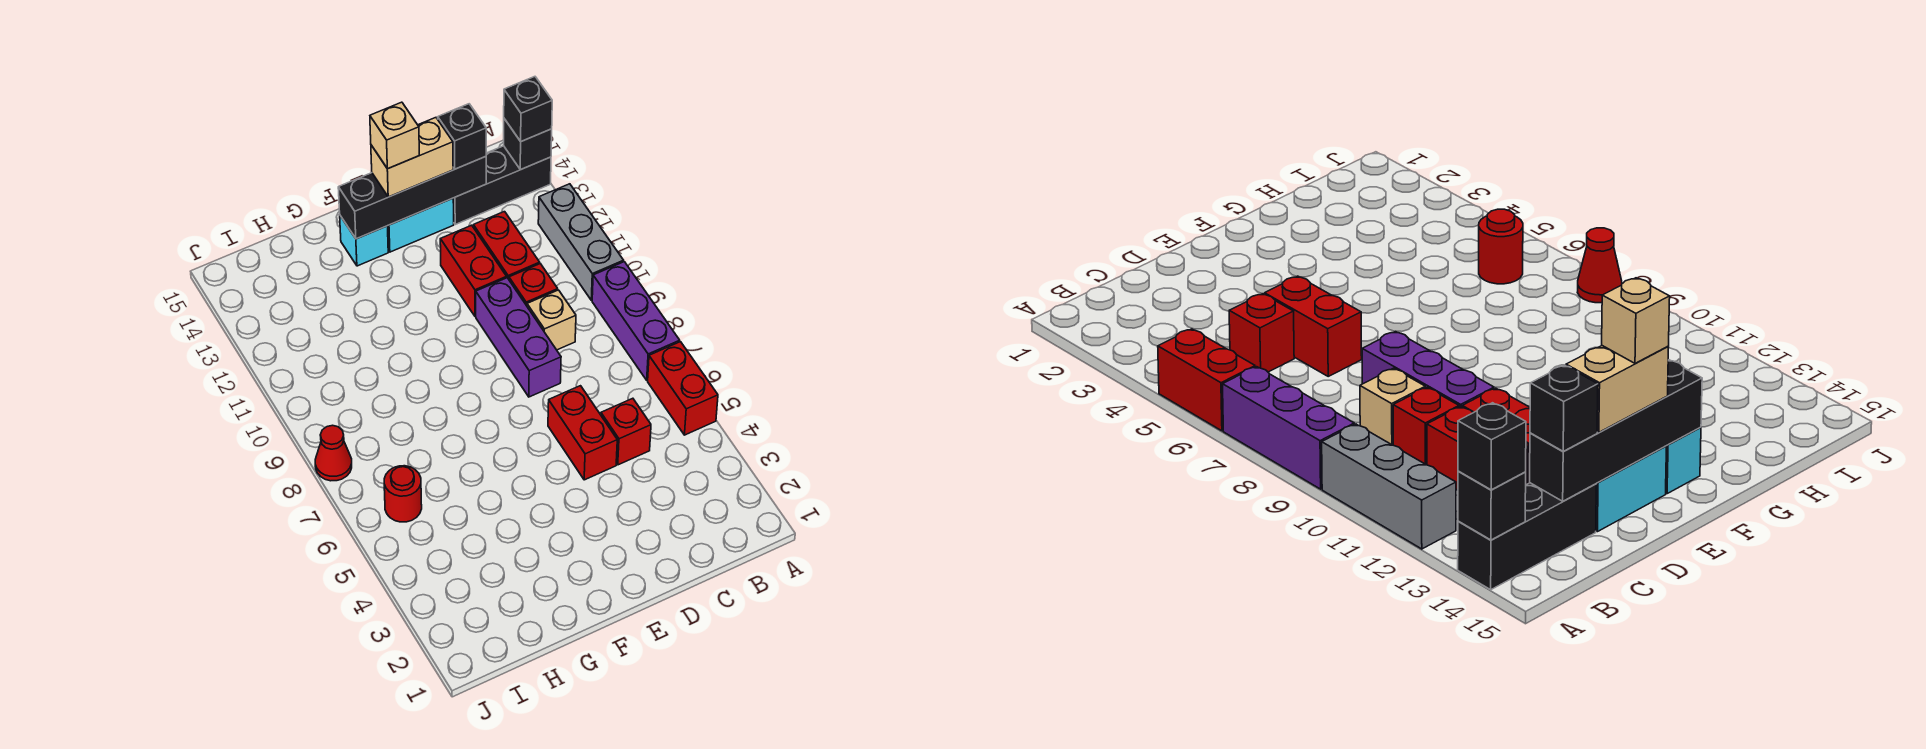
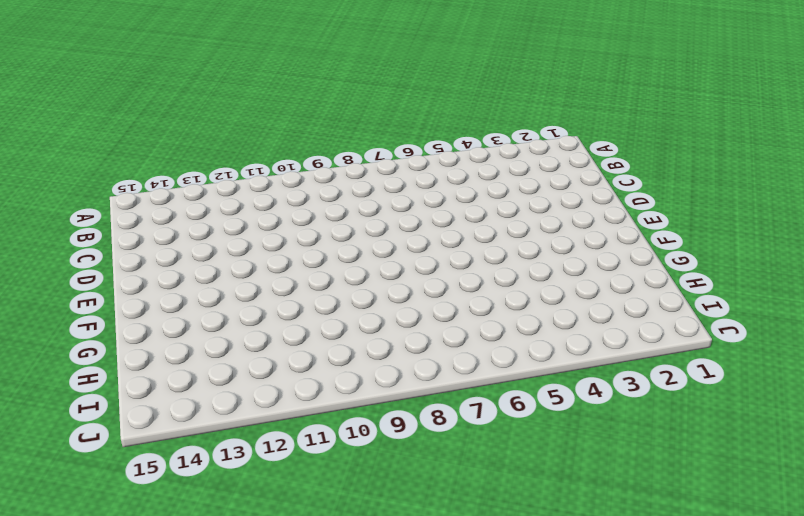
none -> red 1x2 brick [648,342,718,435]
none -> purple 1x3 brick [592,262,680,380]
none -> grey 1x3 brick [538,184,624,300]

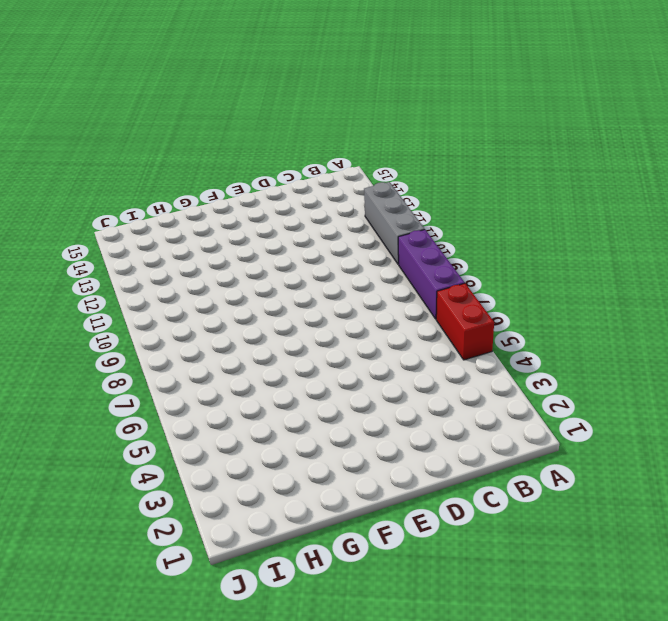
none -> black 1x3 brick [453,146,551,224]
none -> red 1x1 brick [601,398,651,465]
none -> tan 1x1 brick [527,290,576,350]

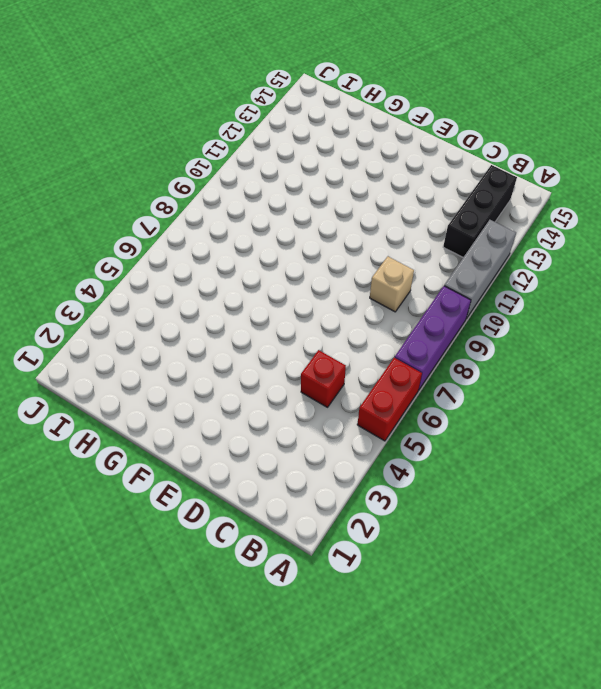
black 1x3 brick [443,165,517,257] -> black 1x3 brick turned to [453,146,551,224]
none -> red 1x1 brick [509,264,558,306]
none -> red 1x2 brick [473,212,540,279]
none -> red 1x2 brick [548,386,617,480]

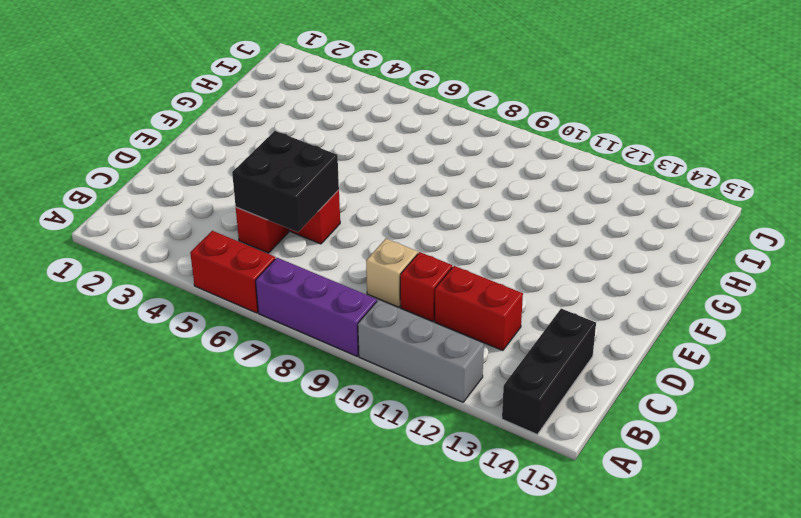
black 2x2 brick [232,131,339,232] -> none
none -> purple 1x3 brick [476,278,561,397]
none -> red 1x2 brick [440,225,507,316]
none -> cyan 1x2 brick [388,198,454,252]

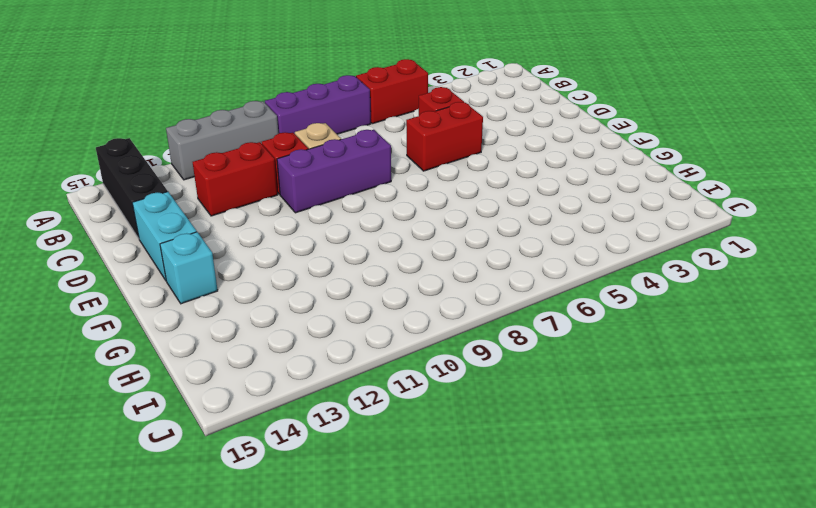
none -> red 1x2 brick [440,225,507,316]
none -> red 1x1 round brick [384,466,422,522]
none -> red 1x1 cone [315,425,352,481]

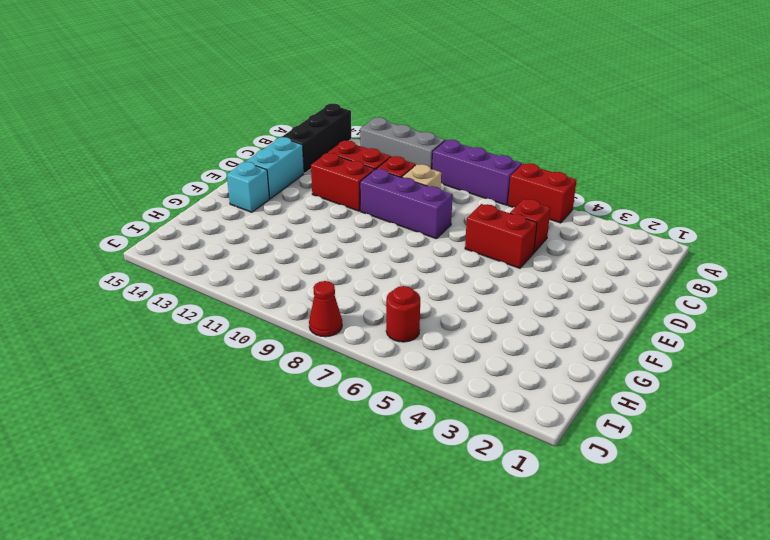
none -> black 1x1 brick [504,119,552,170]
none -> black 1x4 brick [338,157,486,239]
none -> black 1x1 brick [504,77,552,141]

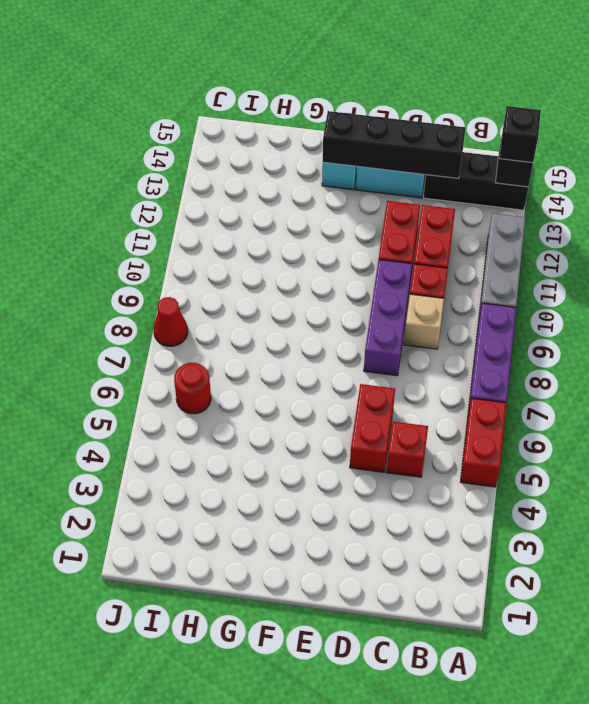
none -> black 1x1 brick [438,104,486,169]
none -> tan 1x2 brick [371,118,453,197]
none -> tan 1x1 brick [370,102,419,169]

